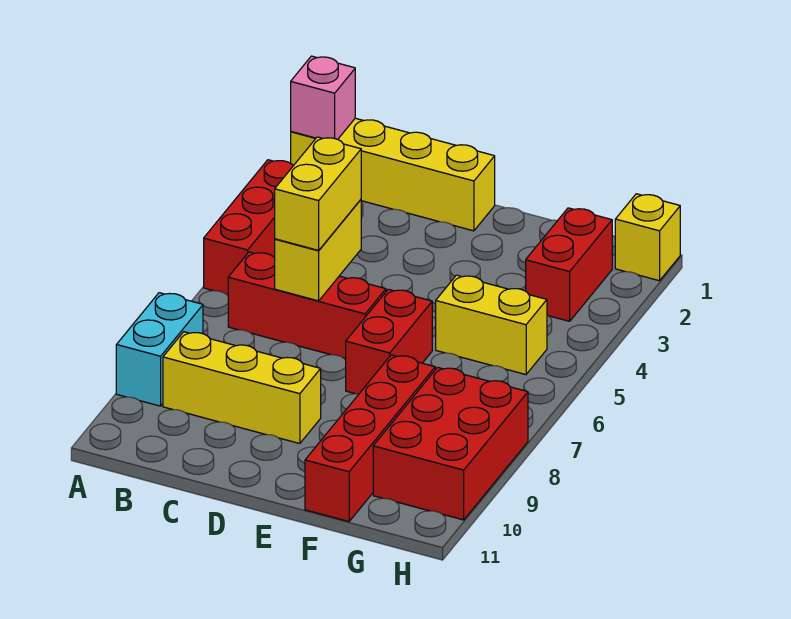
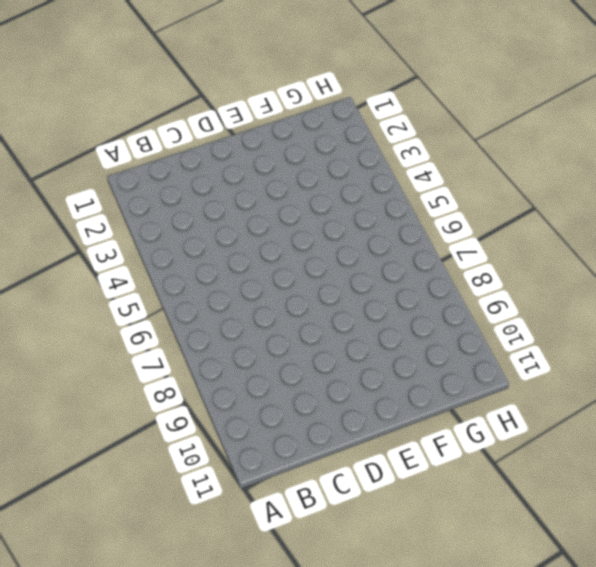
none -> yellow 1x4 brick [291,118,495,231]
none -> red 1x3 brick [204,160,293,294]
none -> cyan 1x2 brick [116,293,203,406]

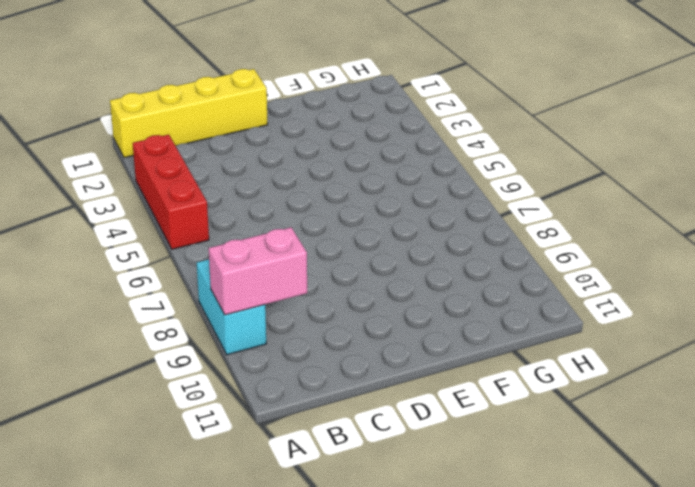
pink 1x2 brick [209,227,307,315] -> none
none -> red 1x3 brick [228,252,386,359]
none -> yellow 1x3 brick [163,332,321,444]
none -> red 1x2 brick [346,289,432,394]

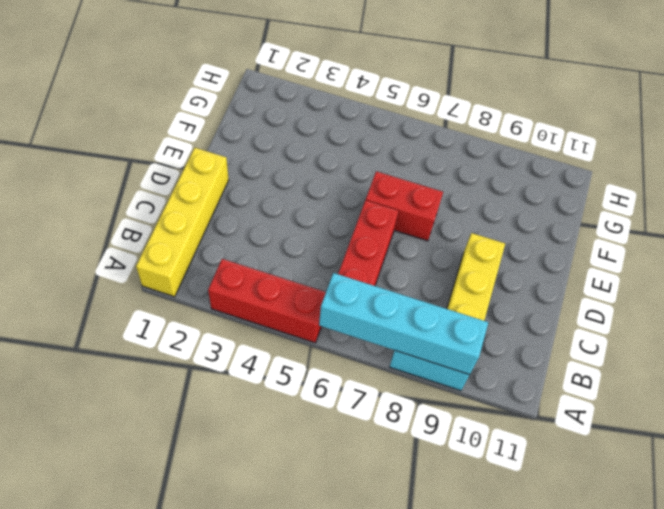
cyan 1x4 brick [319,273,488,375] -> none
none -> yellow 1x2 brick [436,275,547,375]
none -> red 1x4 brick [305,355,435,522]
none -> red 1x2 brick [526,208,612,321]

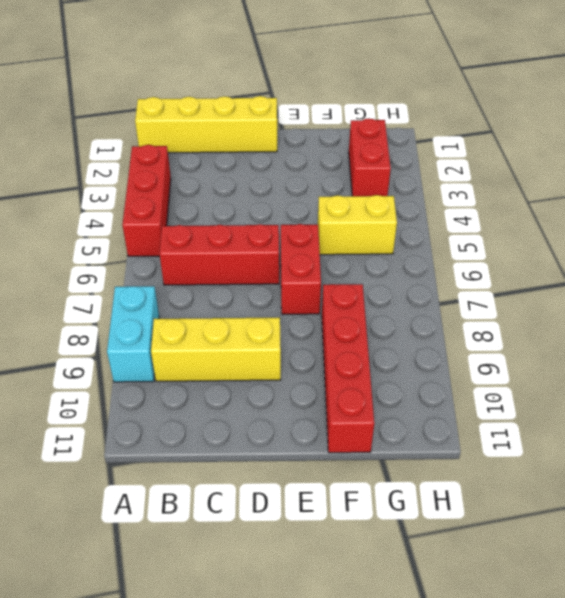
none -> red 2x3 brick [373,367,528,520]
none -> yellow 1x1 brick [615,194,680,281]
none -> pink 1x1 brick [291,56,355,139]

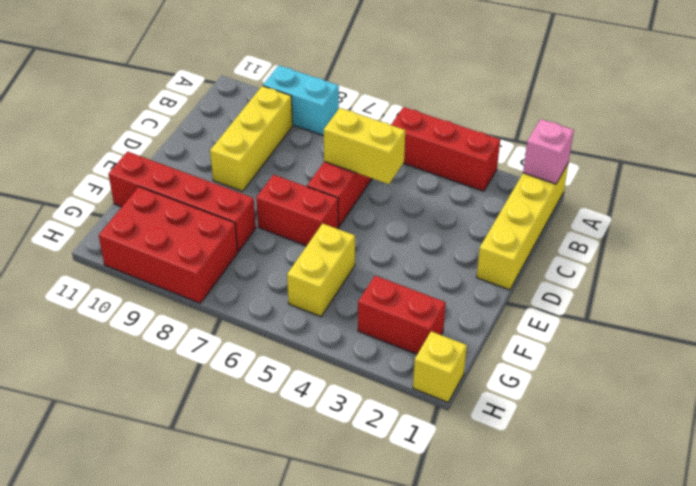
none -> yellow 1x2 brick [275,137,361,250]

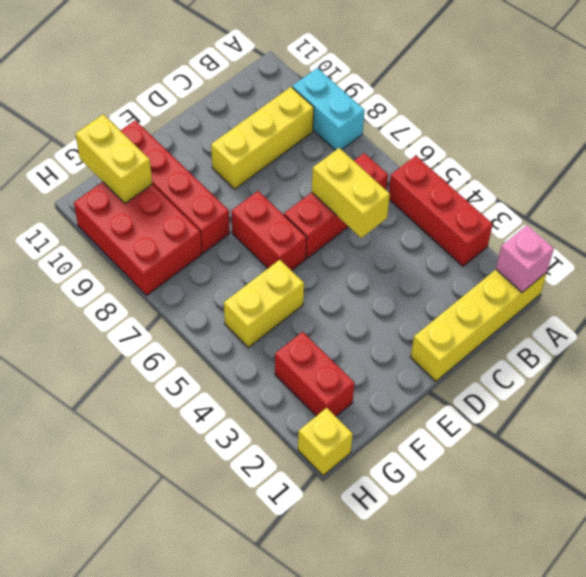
yellow 1x2 brick [75,114,152,203] -> yellow 1x2 brick moved to [275,137,361,250]

